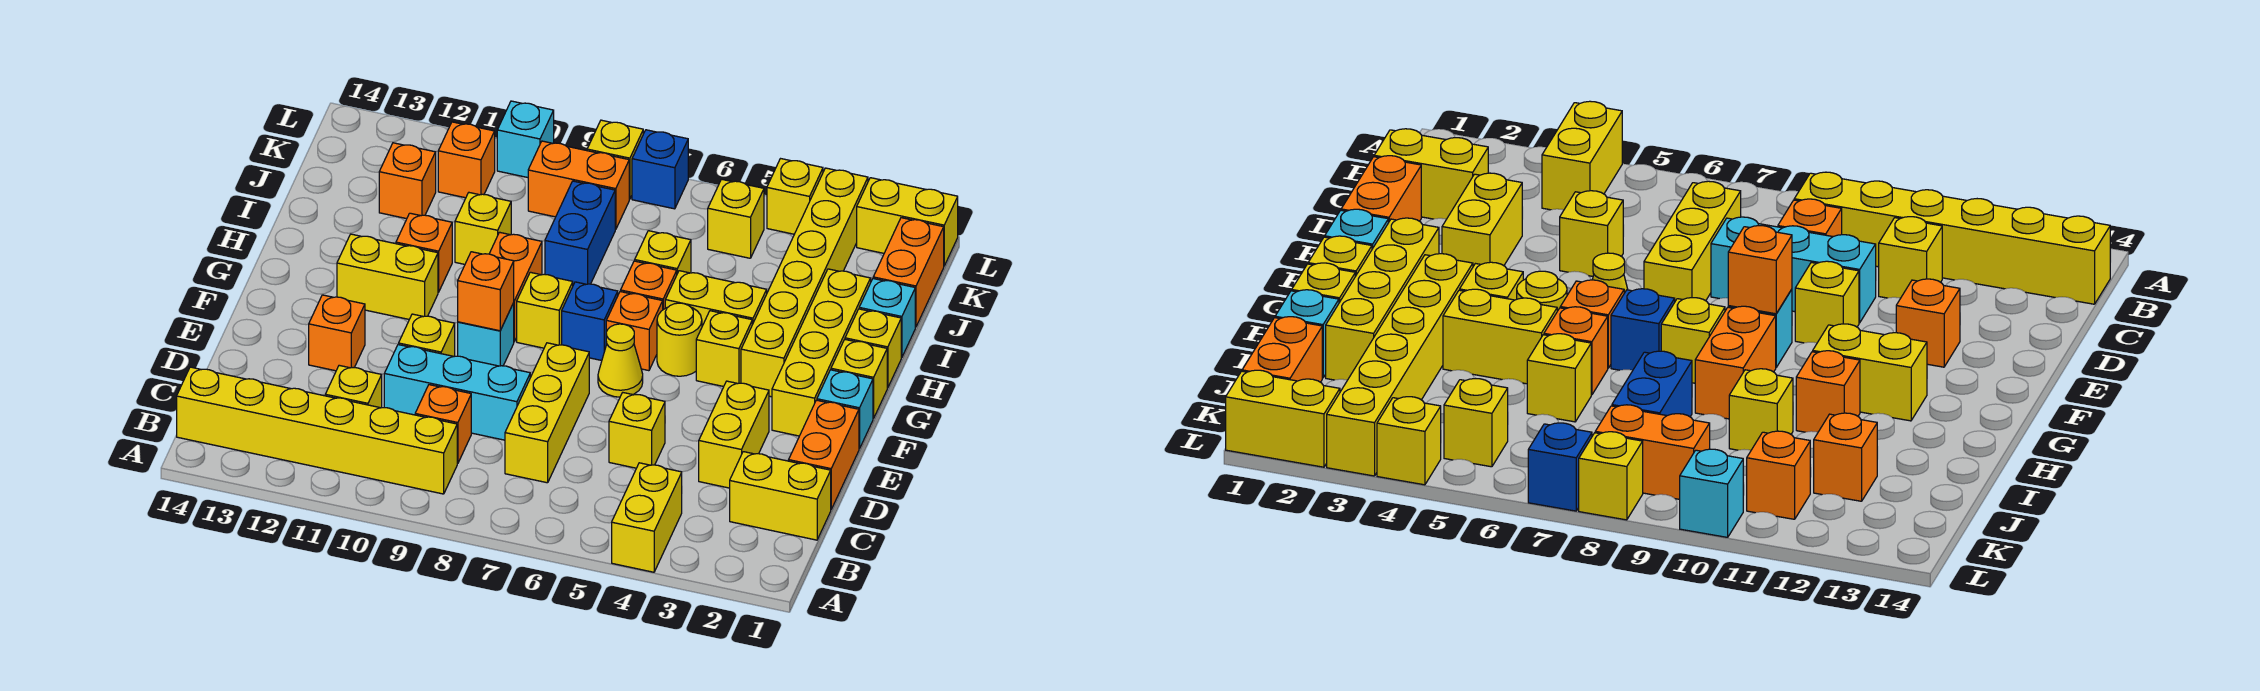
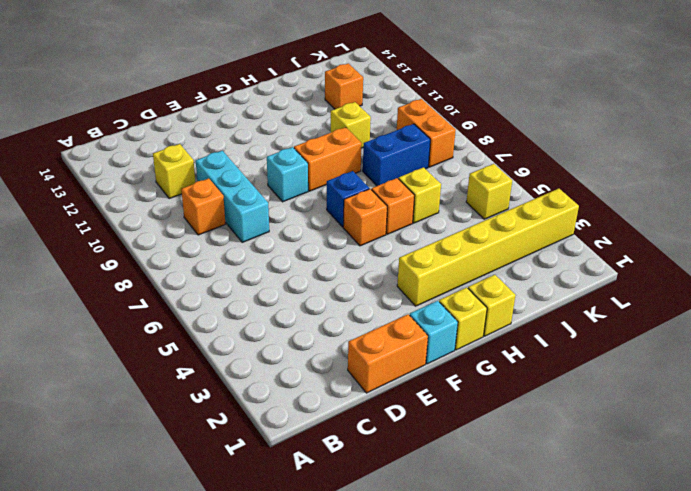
none -> yellow 1x2 brick [612,463,682,572]
none -> yellow 1x6 brick [177,367,457,494]
none -> yellow 1x2 brick [730,452,831,540]
none -> yellow 1x3 brick [505,343,589,483]

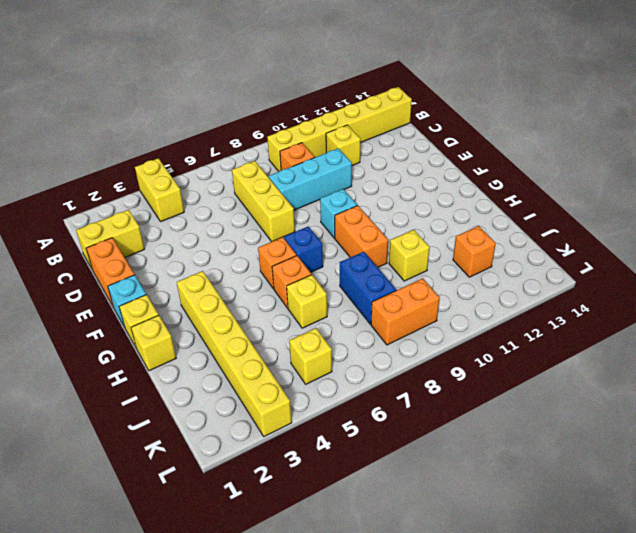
none -> yellow 1x2 brick [699,381,769,488]
none -> yellow 1x1 brick [609,393,665,468]
none -> yellow 1x1 brick [399,314,455,356]
none -> orange 1x1 brick [309,295,365,371]

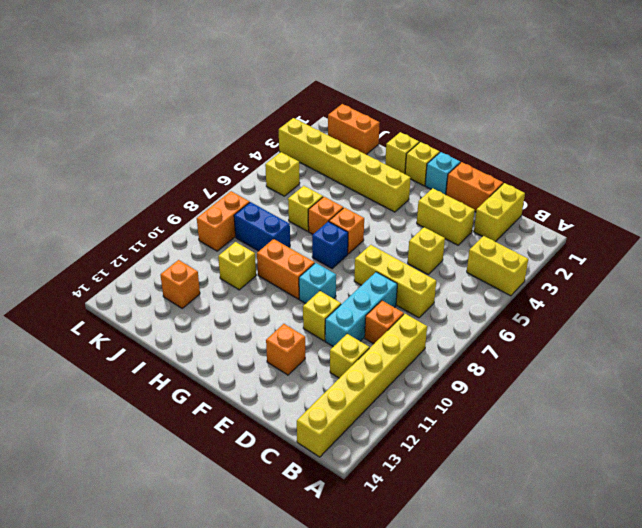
none -> yellow 1x4 brick [772,269,871,436]
none -> yellow 1x1 cone [598,324,643,397]
none -> yellow 1x1 brick [696,311,752,387]
none -> yellow 1x1 round brick [657,303,702,376]

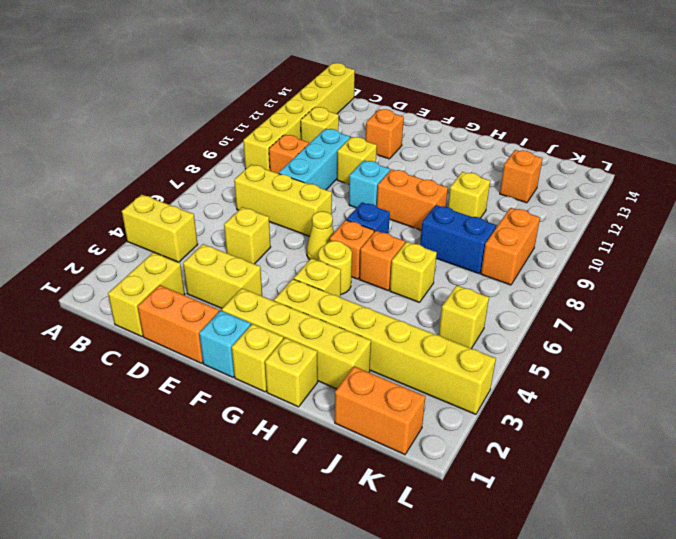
none -> yellow 1x1 brick [517,272,573,348]
none -> yellow 1x2 brick [337,234,438,319]
none -> yellow 1x2 brick [665,271,767,326]
none -> orange 1x1 brick [396,213,452,292]

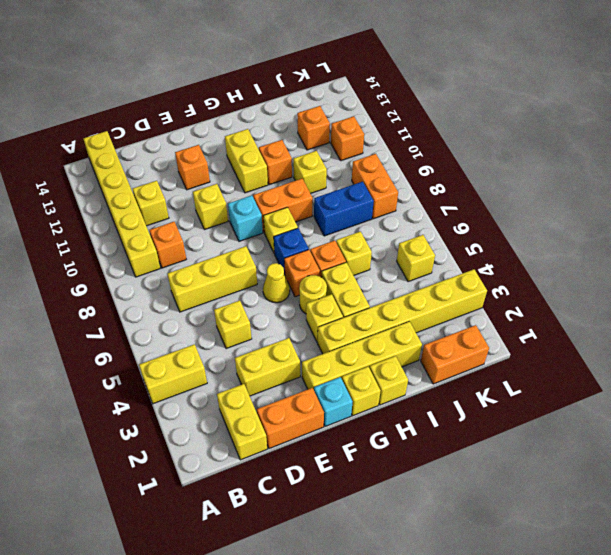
none -> cyan 1x3 brick [384,345,530,440]
none -> cyan 1x1 brick [859,279,915,358]
none -> yellow 1x2 brick [857,178,958,266]
none -> yellow 1x1 brick [767,159,823,234]

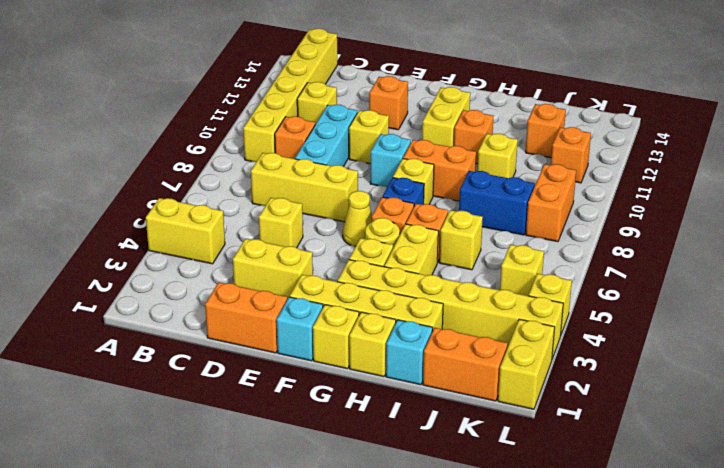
none -> yellow 1x2 brick [730,452,831,540]
none -> blue 1x1 brick [632,130,688,209]
none -> yellow 1x1 brick [587,120,643,199]
none -> cyan 1x1 brick [497,101,554,177]

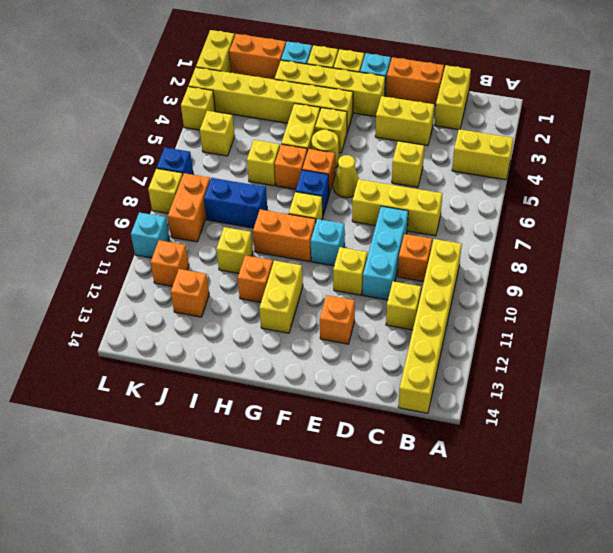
none -> orange 1x1 brick [458,252,514,331]

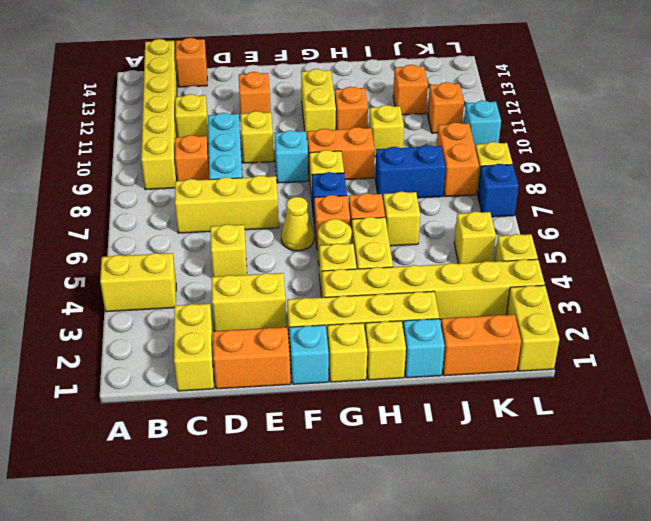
orange 1x1 brick [176,38,207,87] -> orange 1x1 brick moved to [458,252,514,331]

